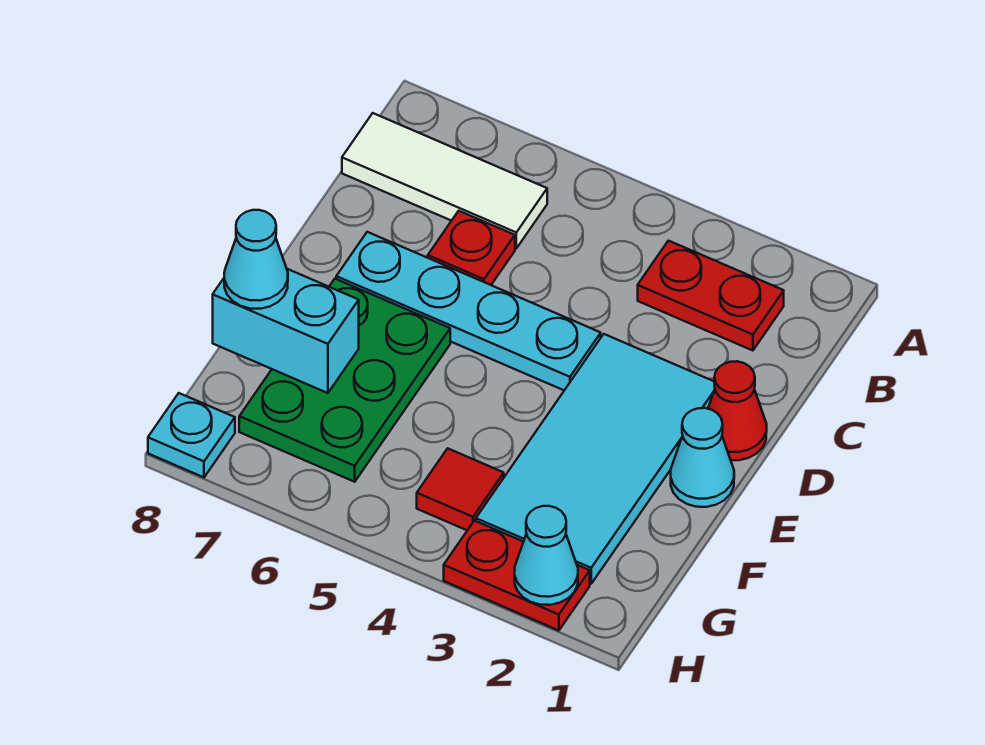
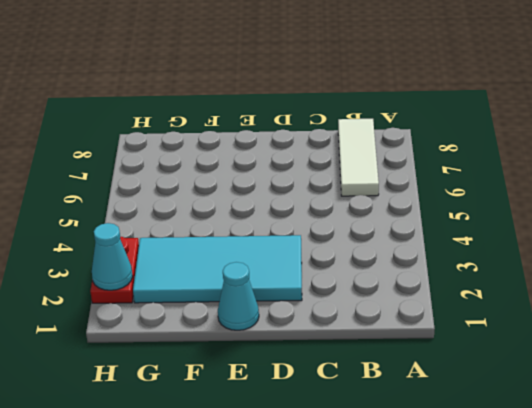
none -> red 1x2 plate [638,241,784,351]
none -> red 1x1 plate [428,211,515,285]
none -> red 1x1 cone [708,361,767,460]

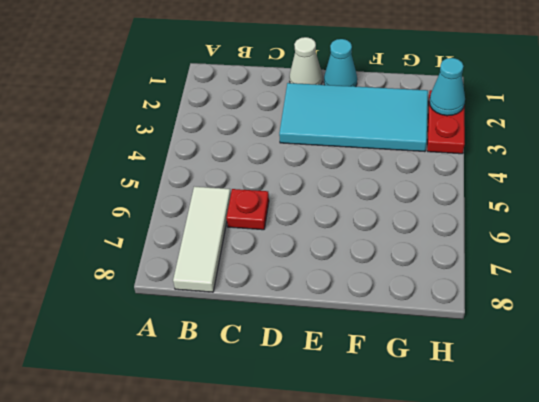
white 1x1 cone [290,37,322,85] -> red 1x1 cone [708,361,767,460]
none -> red 1x2 plate [638,241,784,351]
none -> cyan 1x4 plate [336,232,601,390]
none -> green 2x3 plate [239,279,450,482]

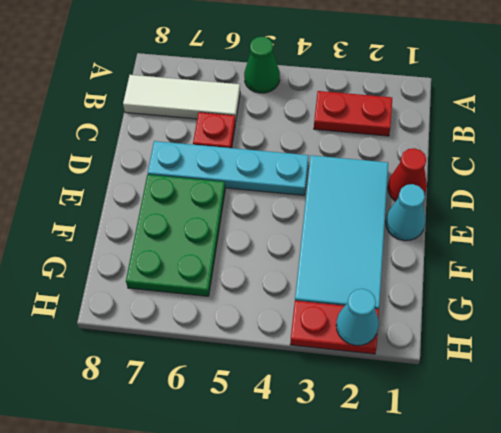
green 1x1 cone [244,37,280,93] -> none
none -> red 1x1 tile [417,448,504,530]
none -> cyan 1x1 plate [148,393,235,477]
none -> cyan 1x2 brick [213,269,359,393]

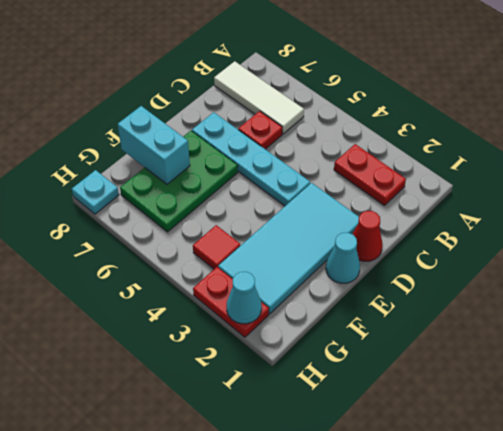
none -> cyan 1x1 cone [224,210,288,309]

